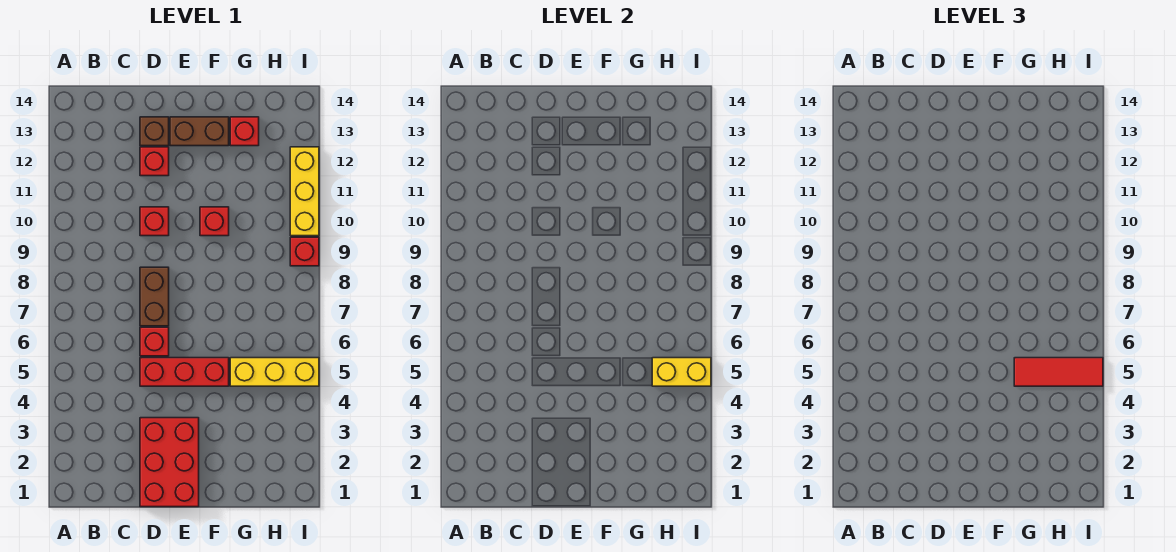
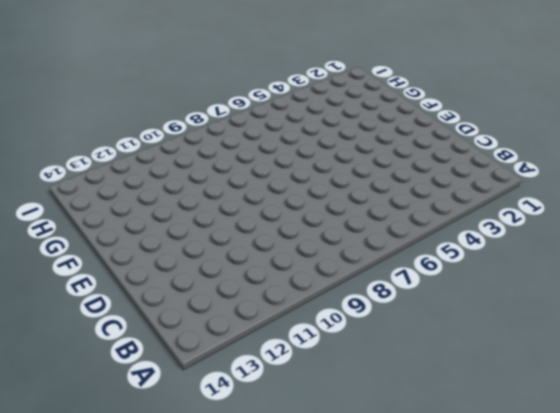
none -> red 2x3 brick [140,418,199,507]
none -> red 1x3 brick [140,358,229,386]
none -> red 1x1 brick [140,327,169,356]

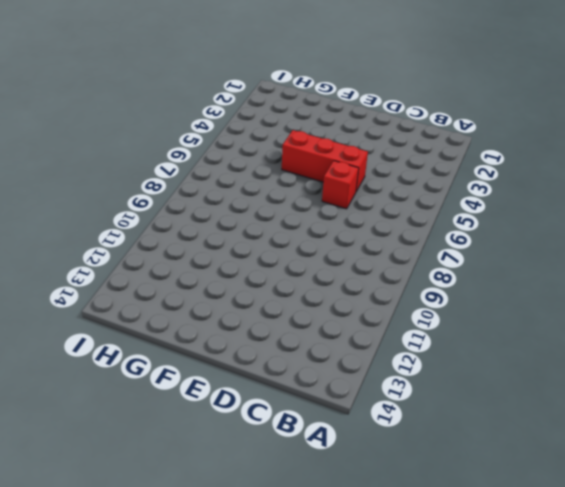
none -> red 2x3 brick [140,418,199,507]
none -> brown 1x2 brick [140,267,169,326]
none -> red 1x1 brick [140,207,169,236]

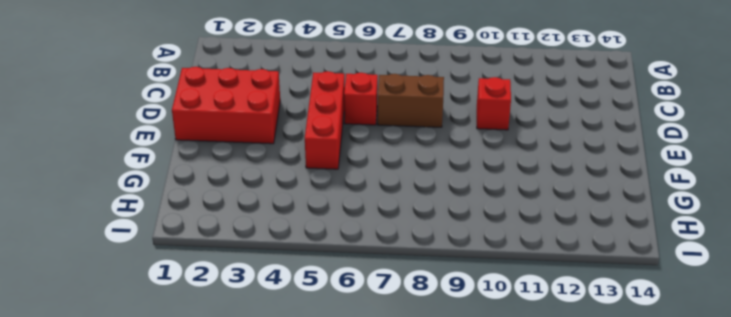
none -> red 1x1 brick [140,147,169,176]
none -> brown 1x1 brick [140,117,169,146]
none -> brown 1x2 brick [170,117,229,146]

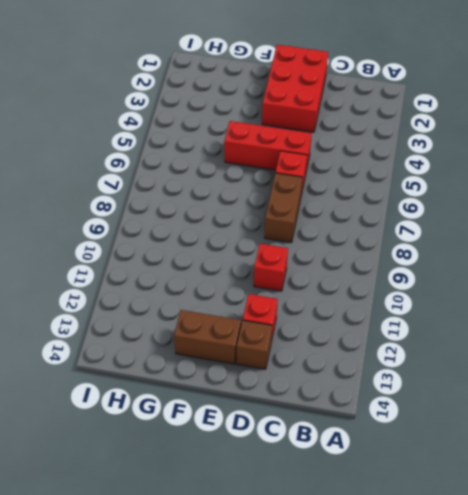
none -> red 1x1 brick [200,207,229,236]
none -> yellow 1x3 brick [230,358,319,386]
none -> red 1x1 brick [230,117,259,146]

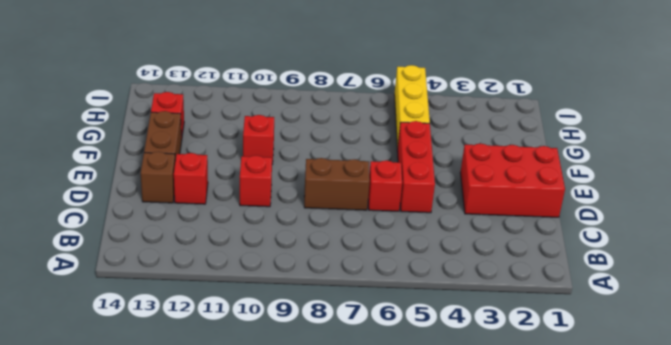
none -> red 1x1 brick [290,237,319,266]
none -> yellow 1x3 brick [290,147,319,236]
none -> yellow 1x2 brick [652,358,711,386]

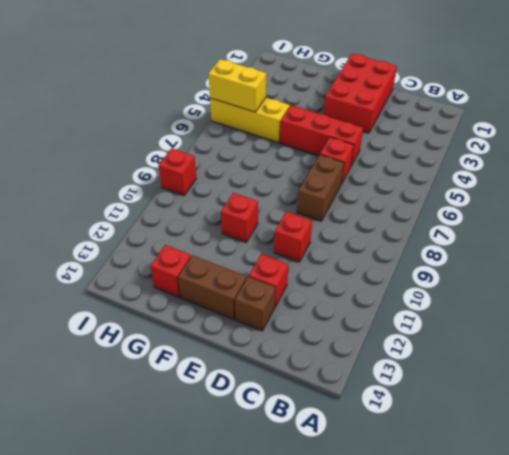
none -> yellow 1x3 brick [290,147,319,236]
none -> red 1x3 tile [1014,358,1103,386]

